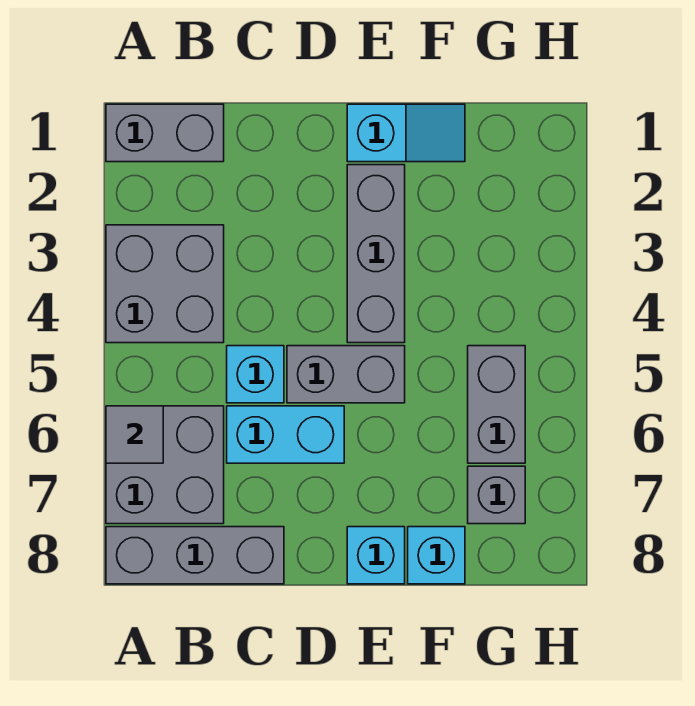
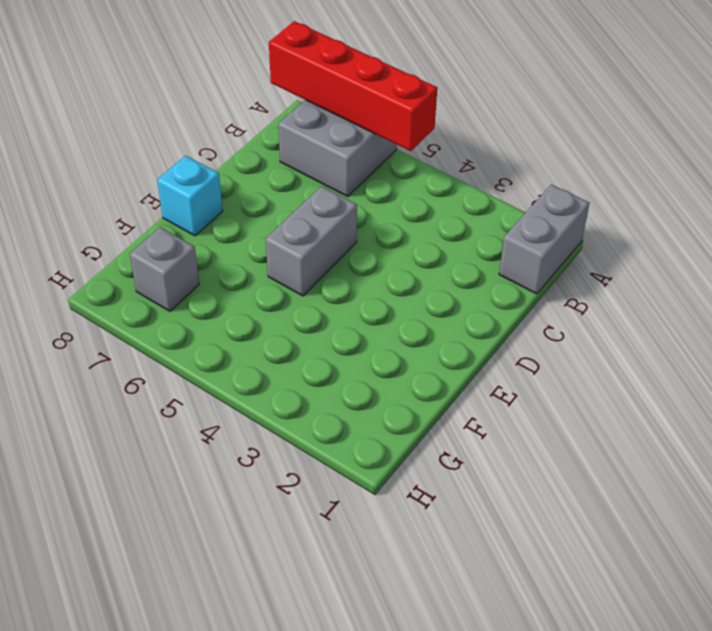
red 1x4 brick [269,21,437,151] -> grey 1x1 tile [106,406,163,463]
none -> grey 2x2 brick [106,225,224,343]
none -> grey 1x3 brick [106,527,284,584]
none -> cyan 1x1 brick [227,346,284,403]

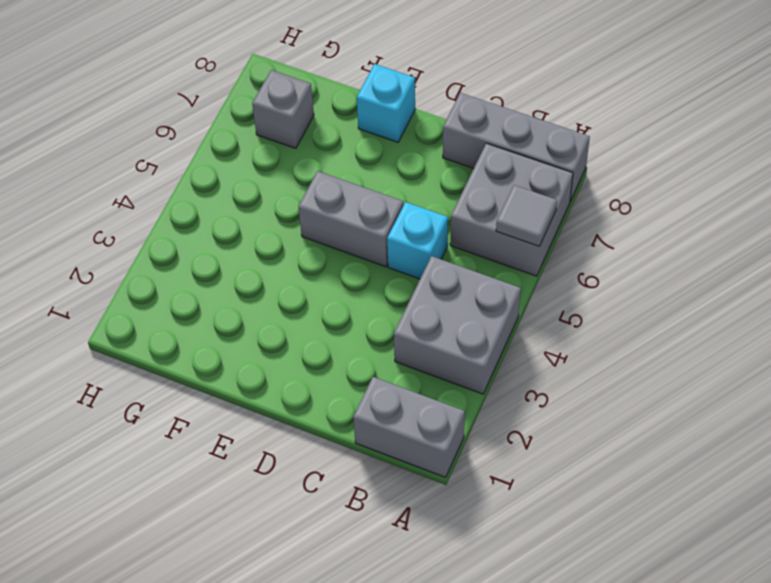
none -> cyan 1x2 brick [227,406,344,463]
none -> cyan 1x2 slope [347,104,465,162]
none -> grey 1x3 brick [347,165,405,343]

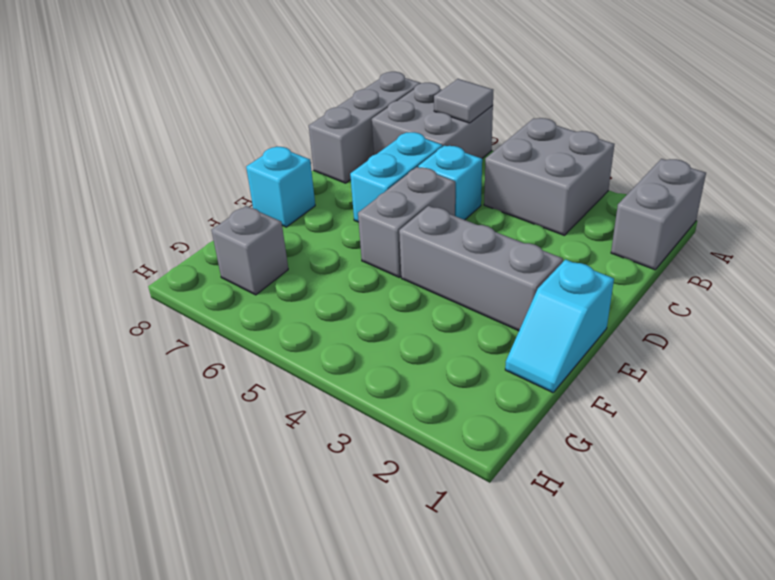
none -> cyan 1x1 brick [408,527,465,584]
none -> grey 1x2 brick [468,346,525,463]

